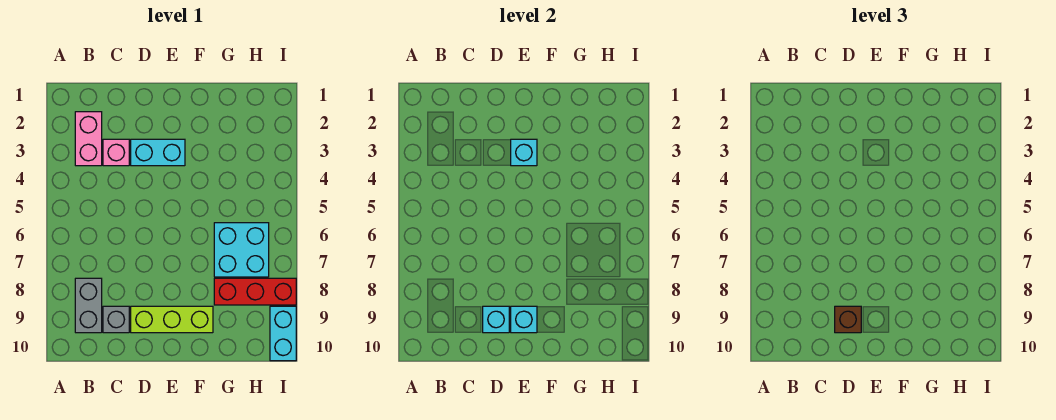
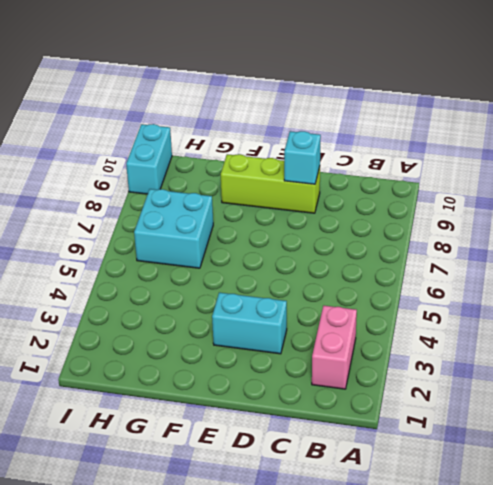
none -> grey 1x2 brick [75,278,102,333]
none -> pink 1x1 brick [103,139,129,166]
none -> grey 1x1 brick [103,306,129,333]

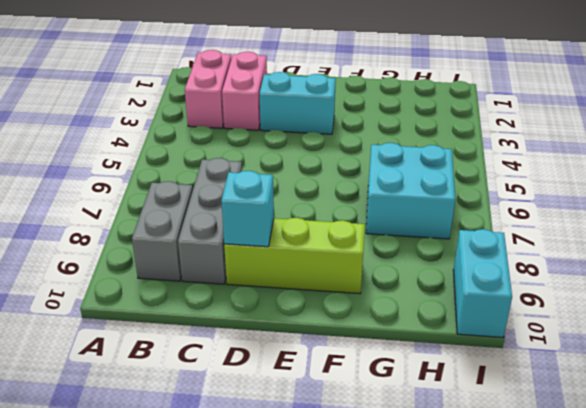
pink 1x2 brick [222,52,267,130] -> pink 1x1 brick [103,139,129,166]
grey 1x3 brick [178,158,242,284] -> grey 1x1 brick [103,306,129,333]
none -> red 1x3 brick [214,278,296,305]
none -> cyan 1x1 brick [511,139,537,166]
none -> cyan 1x1 brick [511,306,537,333]

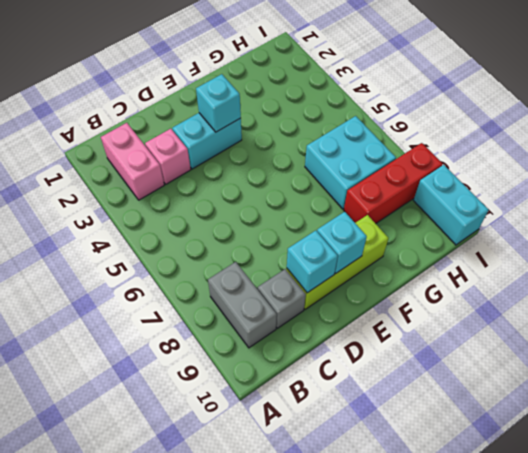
none -> brown 1x1 brick [835,306,861,333]

